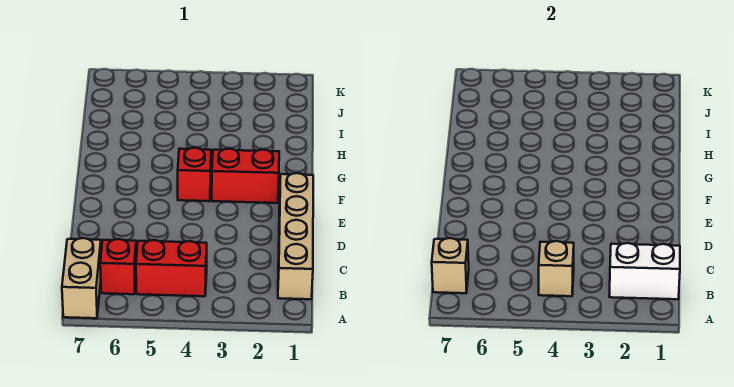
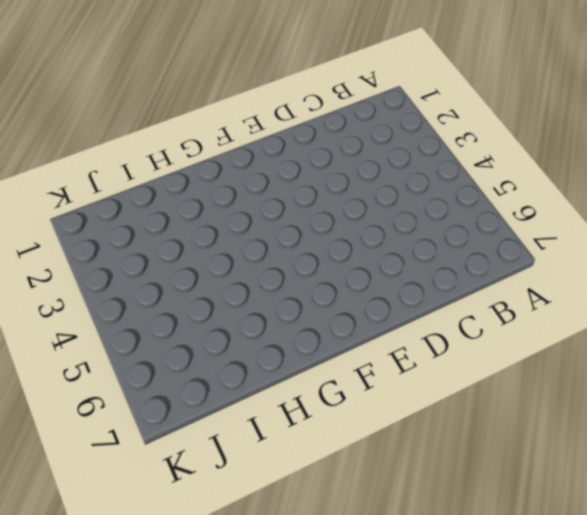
none -> tan 1x2 brick [62,238,101,318]
none -> tan 1x4 brick [278,173,313,299]

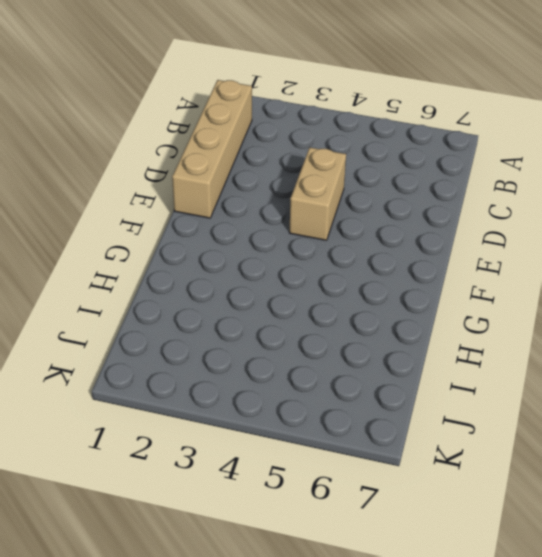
tan 1x2 brick [289,147,346,240] -> tan 1x2 brick moved to [62,238,101,318]
none -> red 1x2 brick [136,240,207,296]
none -> red 1x1 brick [100,239,136,294]

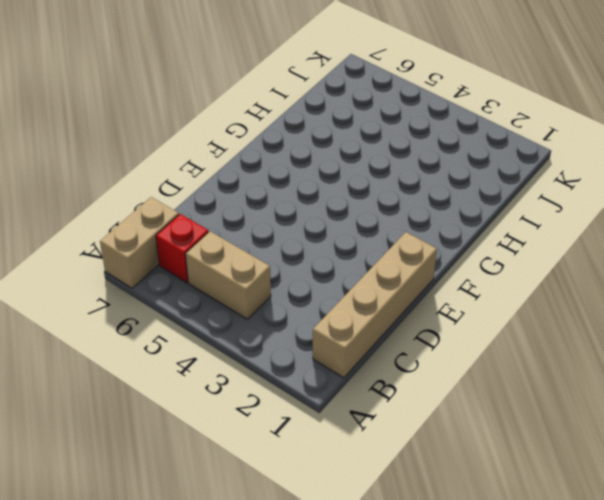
tan 1x2 brick [186,231,271,319] -> red 1x2 brick [136,240,207,296]
none -> red 1x2 brick [212,149,279,203]
none -> red 1x1 brick [178,148,211,201]

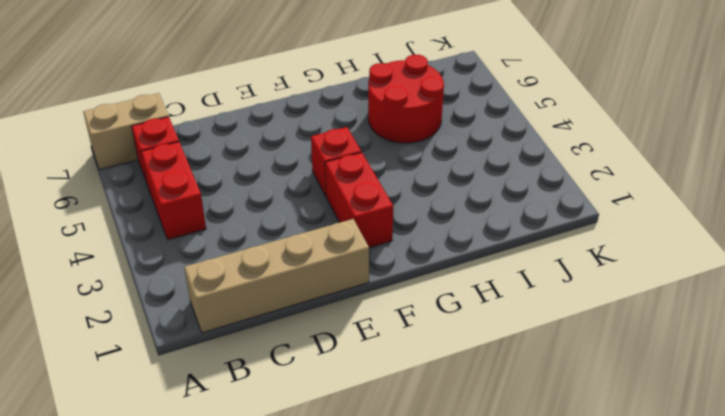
red 2x2 round brick [368,55,444,143] -> none
none -> white 1x2 brick [609,243,680,299]
none -> tan 1x1 brick [539,241,574,296]

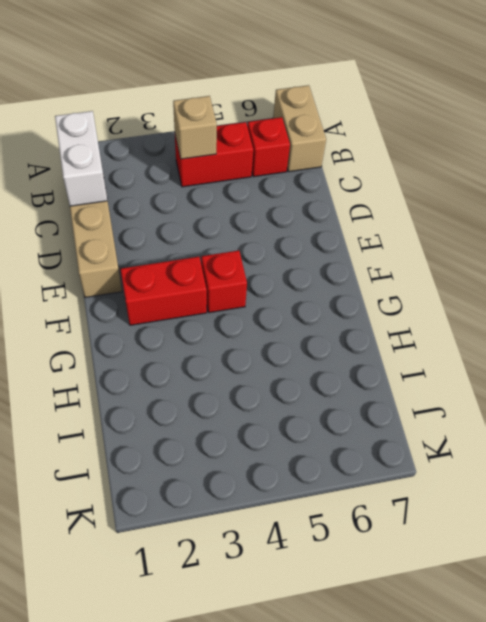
white 1x2 brick [55,111,107,206] -> white 1x2 brick turned to [609,243,680,299]
none -> tan 1x1 brick [432,238,469,293]

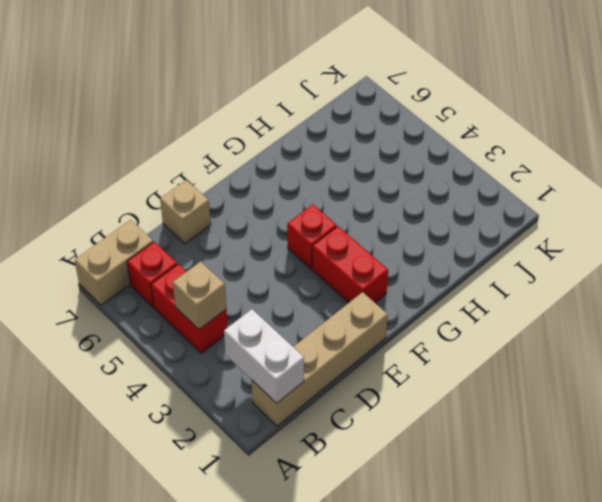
tan 1x1 brick [160,180,211,244] -> tan 1x1 brick moved to [432,238,469,293]

